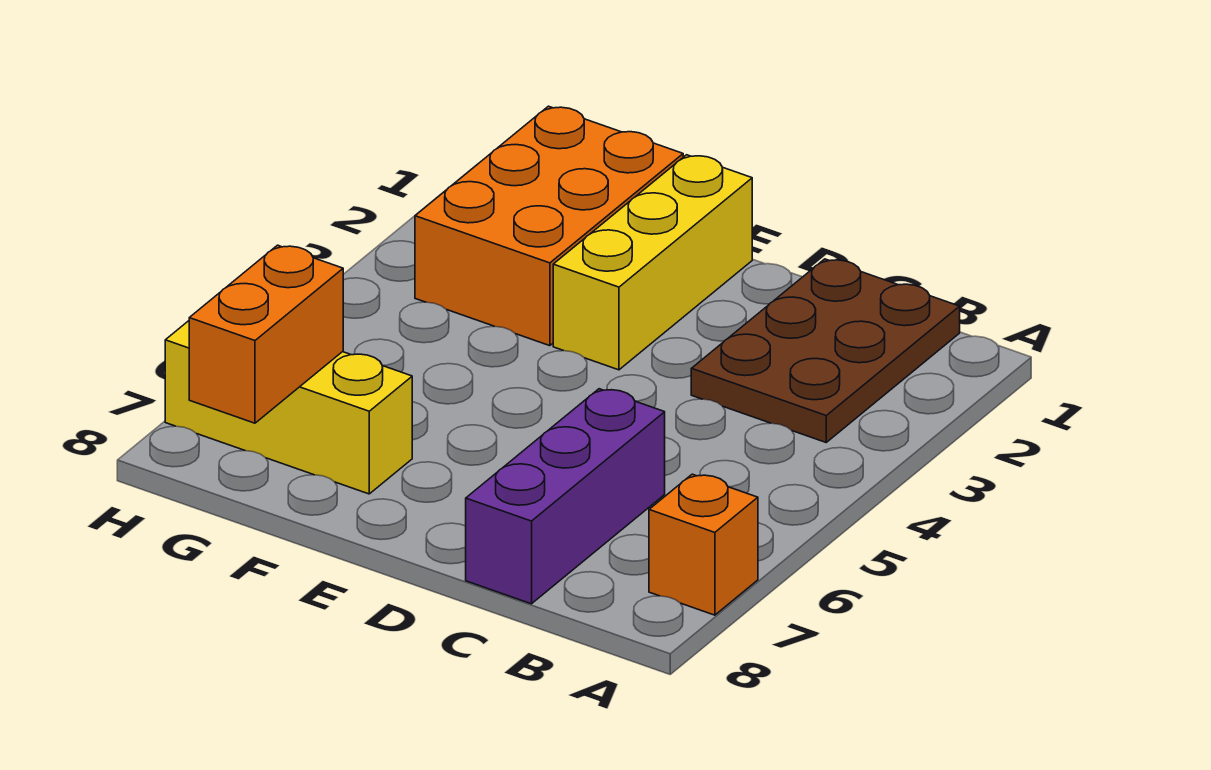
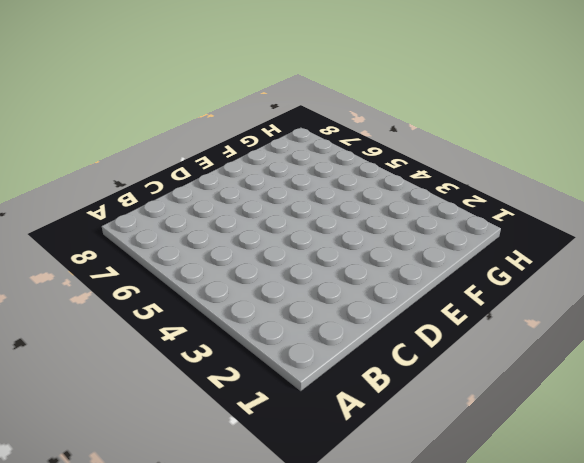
none -> orange 1x1 brick [649,474,758,615]
none -> brown 2x3 plate [691,259,960,442]

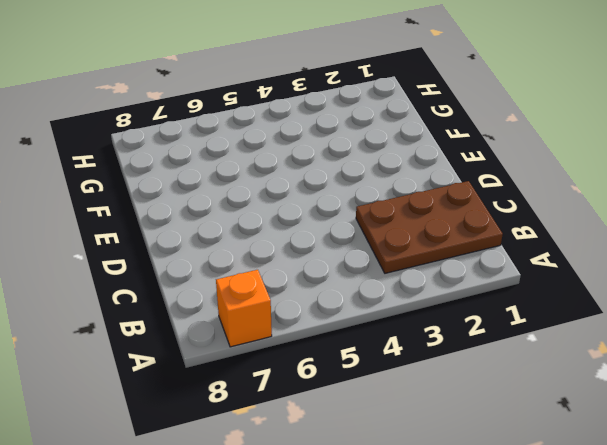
none -> purple 1x3 brick [466,389,665,604]
none -> yellow 1x3 brick [553,155,752,370]

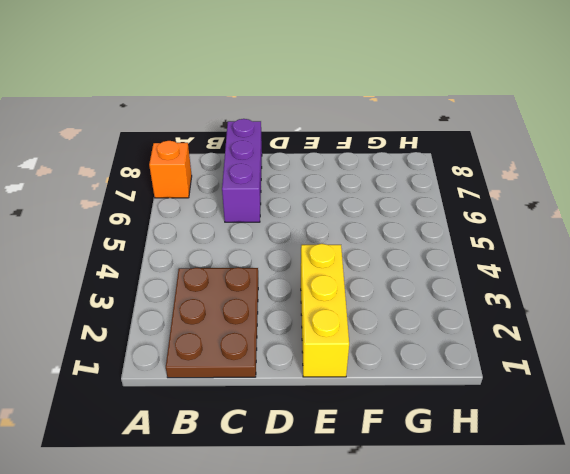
none -> orange 2x3 brick [415,106,683,346]
none -> yellow 1x3 brick [165,321,412,494]

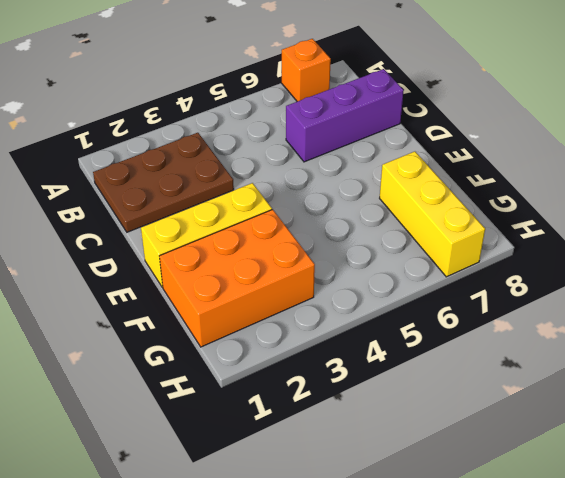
none -> orange 1x2 brick [189,245,343,423]

